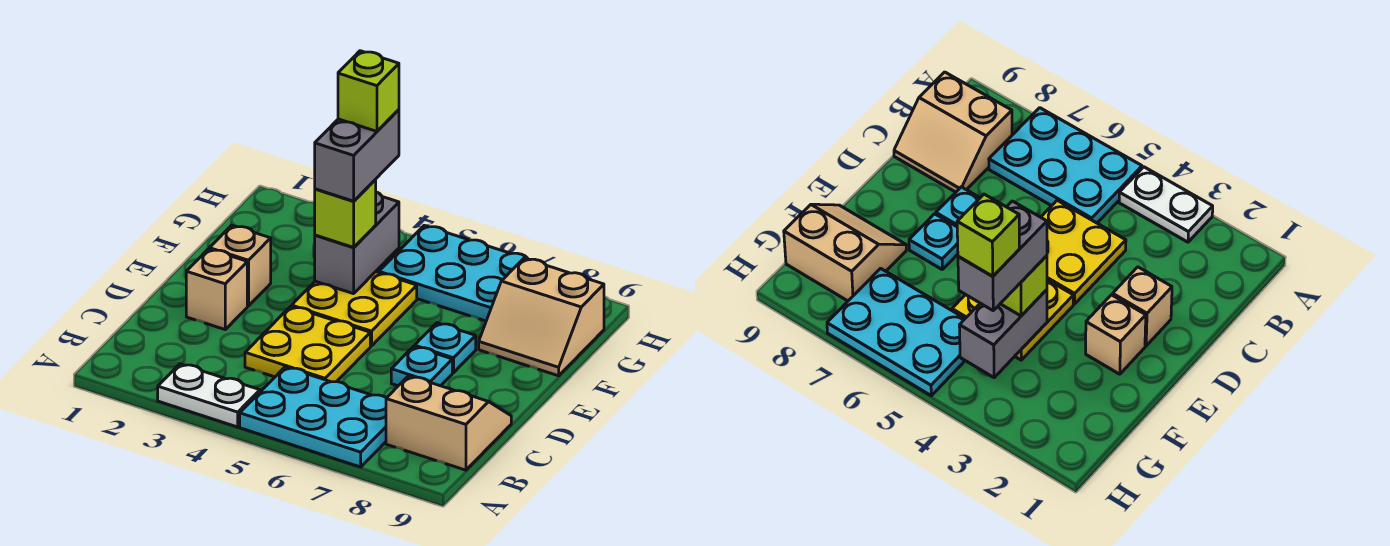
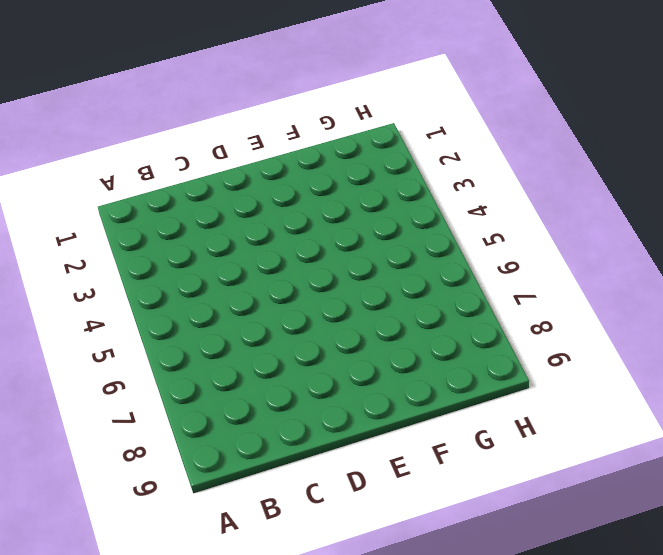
none -> white 1x2 plate [158,364,260,427]
none -> cyan 2x3 plate [240,367,386,467]
none -> tan 2x2 slope [386,376,511,470]

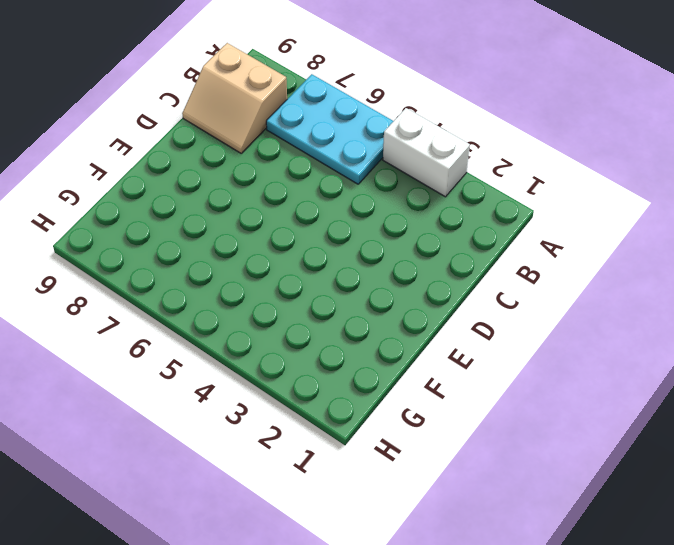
white 1x2 brick [383,108,470,197] -> white 1x2 plate [158,364,260,427]
none -> yellow 2x2 plate [245,306,370,382]
none -> tan 1x1 brick [186,249,247,329]
none -> cyan 1x1 plate [391,346,452,386]

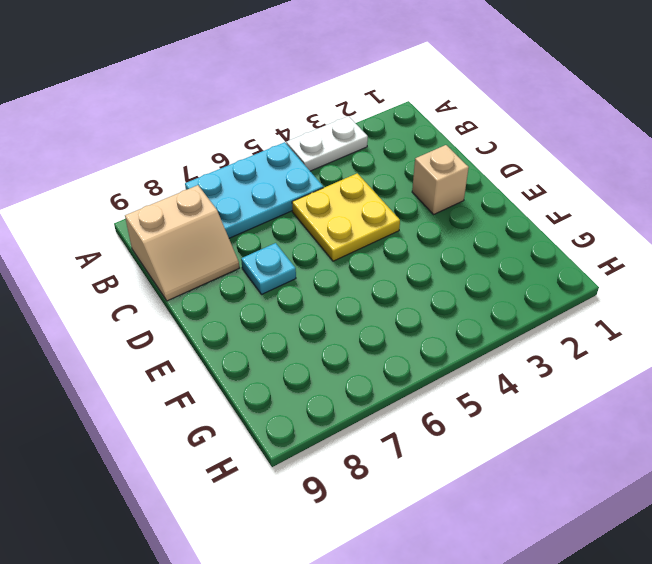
none -> tan 1x1 brick [210,225,271,306]
none -> yellow 2x2 plate [292,272,417,346]
none -> cyan 1x1 plate [415,323,476,373]

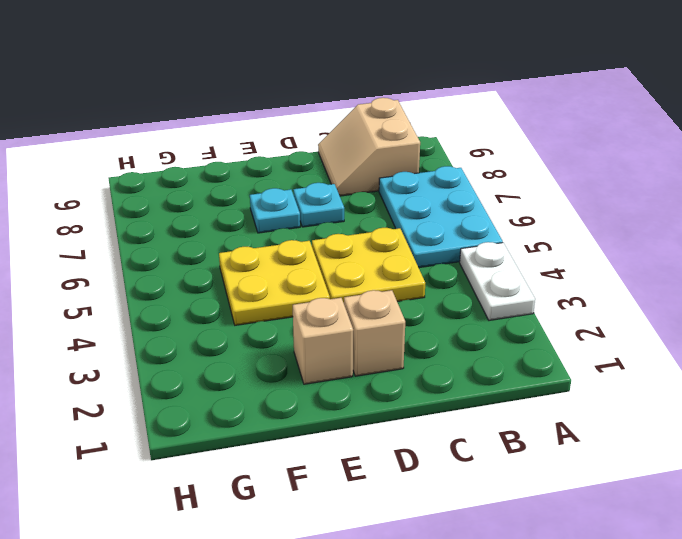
none -> tan 2x2 slope [479,258,604,376]
none -> cyan 2x3 plate [379,225,529,321]
none -> grey 1x2 brick [315,192,399,294]

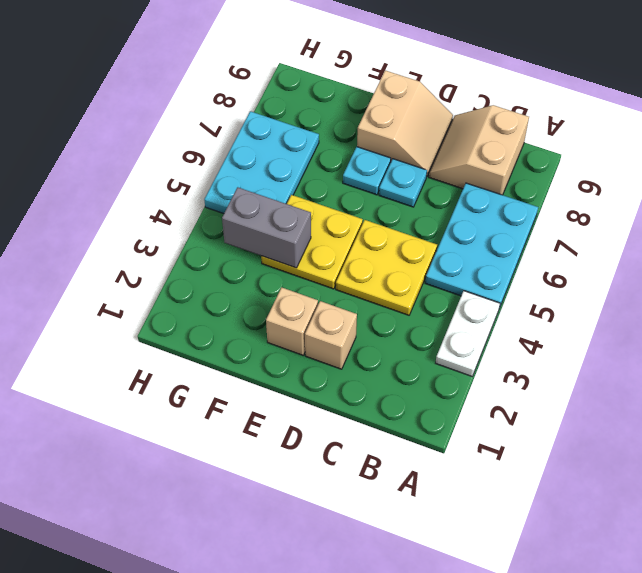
tan 2x2 slope [357,70,453,176] -> tan 2x2 slope moved to [479,258,604,376]
none -> lime 1x1 brick [315,180,376,247]
none -> grey 1x2 brick [315,110,399,201]
none -> lime 1x1 brick [338,51,399,131]

